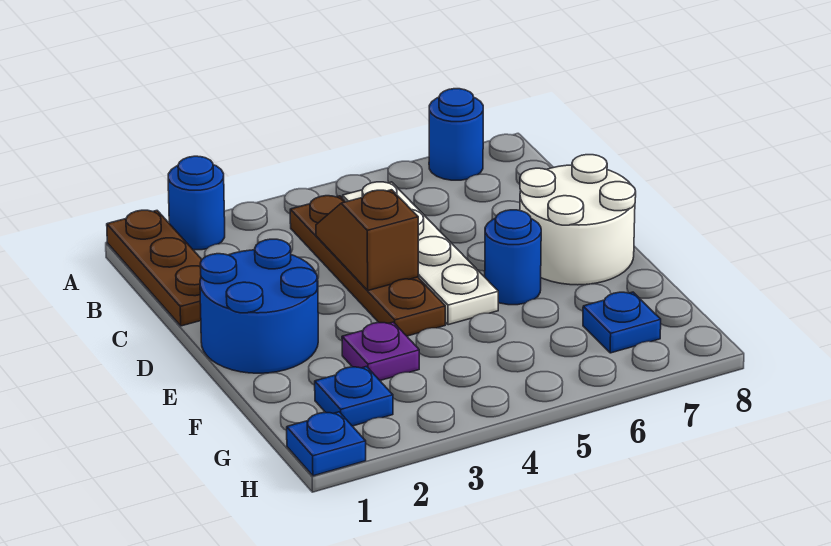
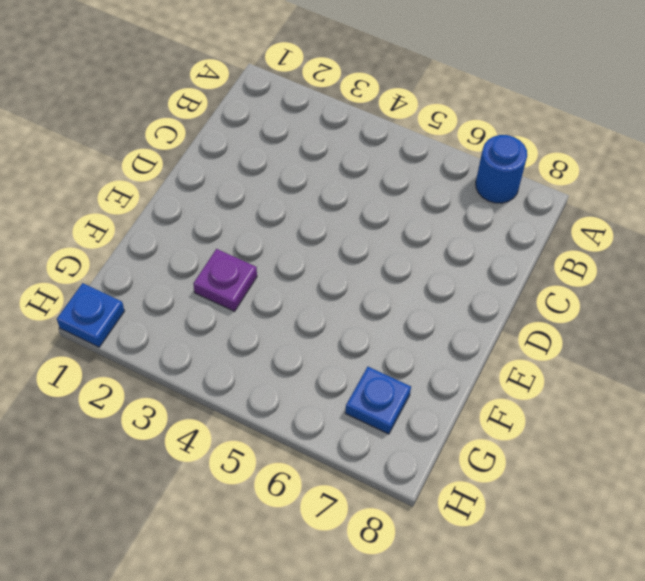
none -> brown 1x3 plate [107,210,202,326]
none -> blue 1x1 round brick [168,156,225,250]
none -> brown 1x4 plate [290,196,445,336]

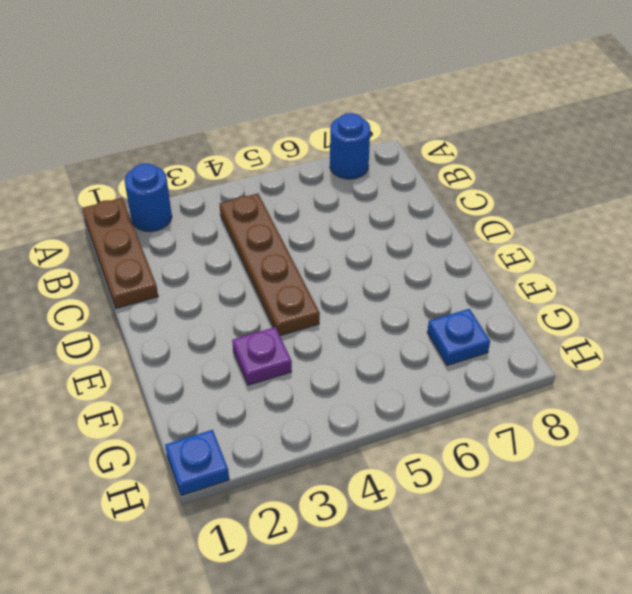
none -> white 1x4 plate [343,182,498,325]
none -> blue 2x2 round brick [200,239,318,373]
none -> white 2x2 round brick [520,155,636,285]

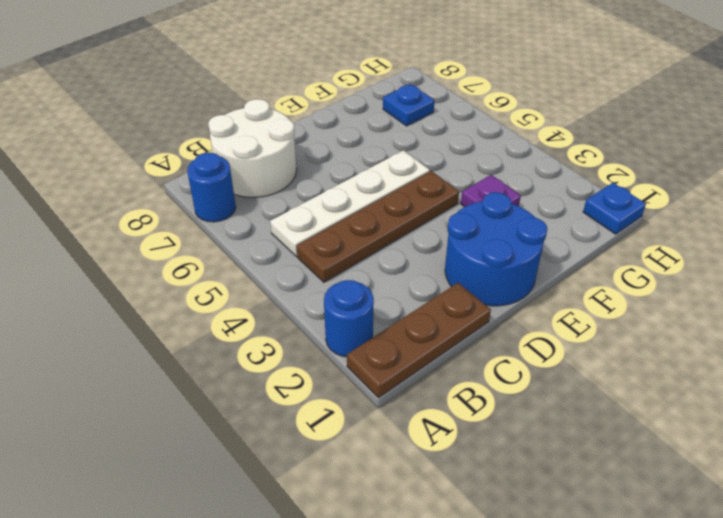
white 2x2 round brick [208,99,297,197] -> white 2x2 round brick moved to [520,155,636,285]
none -> blue 1x1 round brick [485,210,541,305]
none -> blue 1x1 plate [315,367,393,426]
none -> brown 1x2 slope [316,190,418,291]

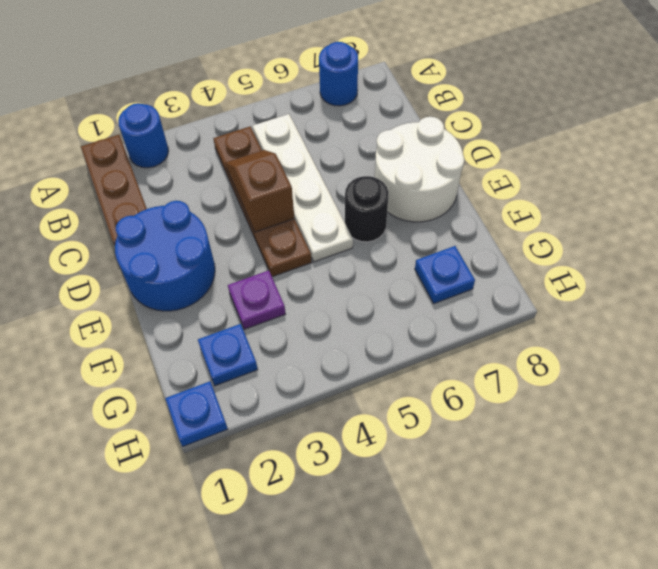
black 1x1 round brick [345,176,389,242] -> blue 1x1 round brick [485,210,541,305]

